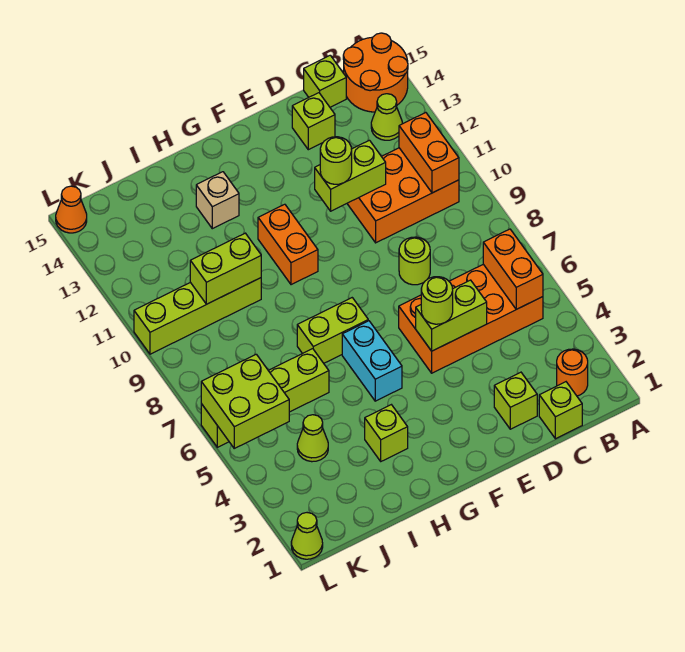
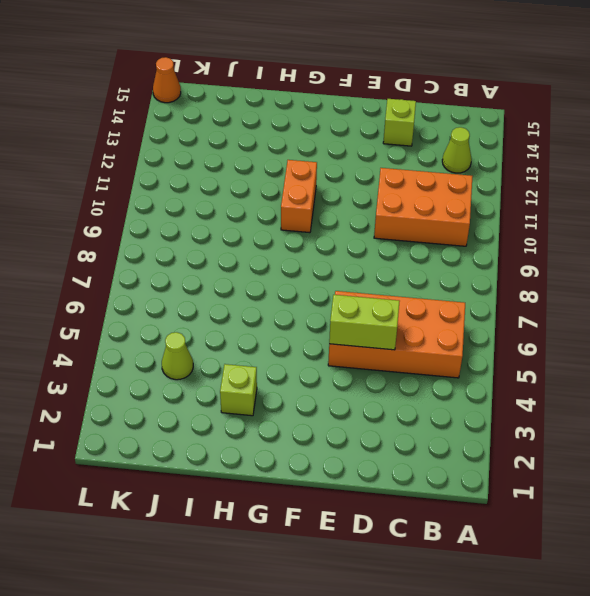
none -> orange 2x2 round brick [343,33,408,112]
none -> orange 1x1 round brick [557,349,588,396]
none -> lime 1x1 brick [539,382,582,439]

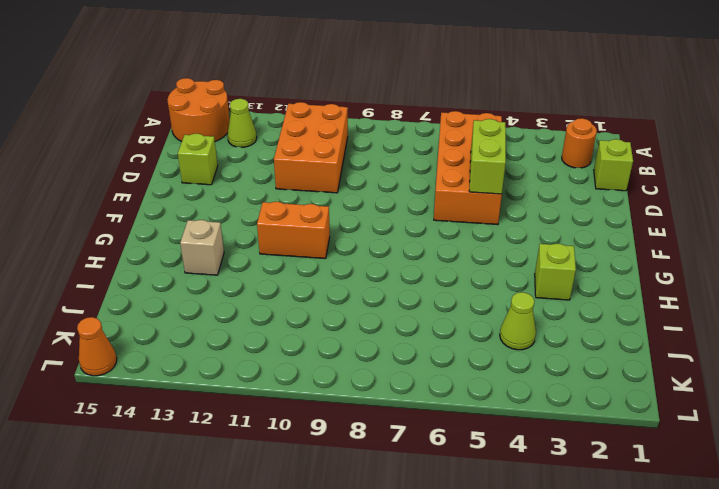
none -> lime 1x1 brick [304,55,346,107]
none -> lime 1x1 brick [494,372,537,429]
none -> lime 1x1 round brick [399,237,430,285]

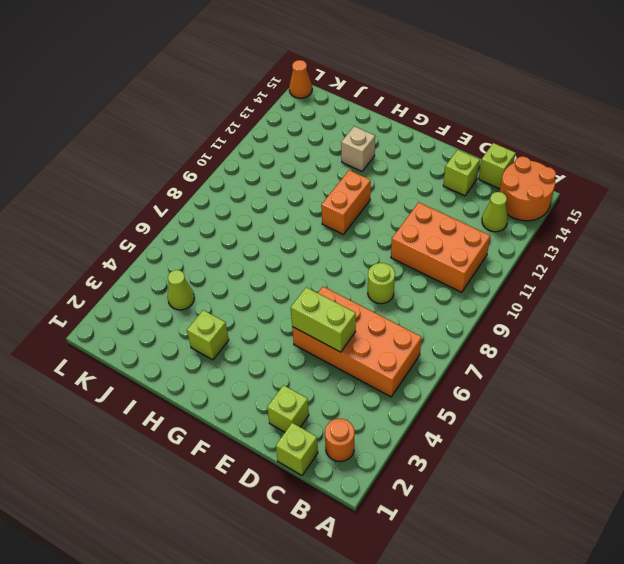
none -> cyan 1x2 brick [342,321,402,401]
none -> lime 1x2 brick [297,298,368,363]
none -> lime 1x4 brick [201,349,329,447]

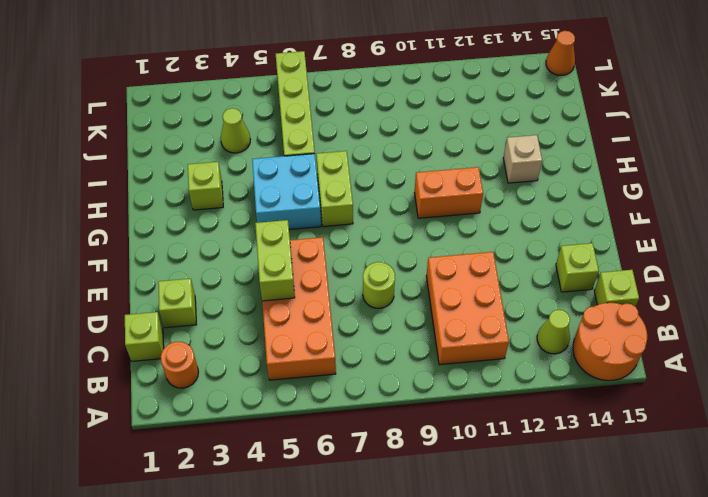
cyan 2x2 brick [252,154,321,230] -> cyan 1x2 brick [342,321,402,401]
none -> lime 1x4 brick [134,278,261,354]
none -> lime 1x1 cone [291,513,323,559]
none -> orange 1x2 brick [483,229,543,309]

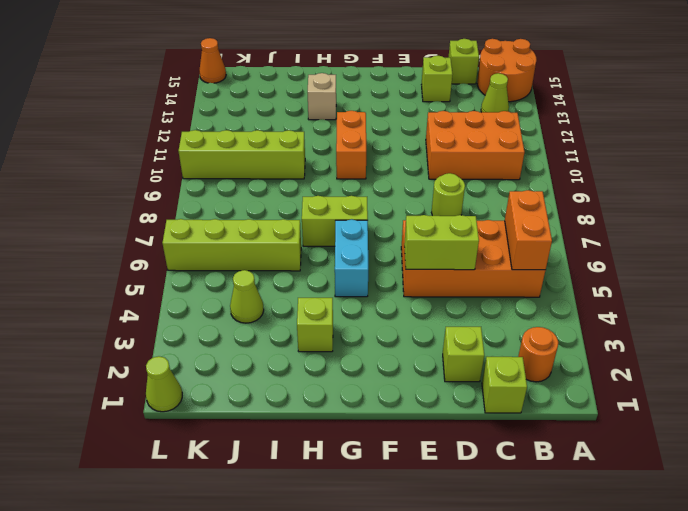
none -> orange 1x2 brick [399,113,459,193]
none -> lime 1x2 brick [315,140,386,211]
none -> lime 1x2 brick [190,233,261,304]

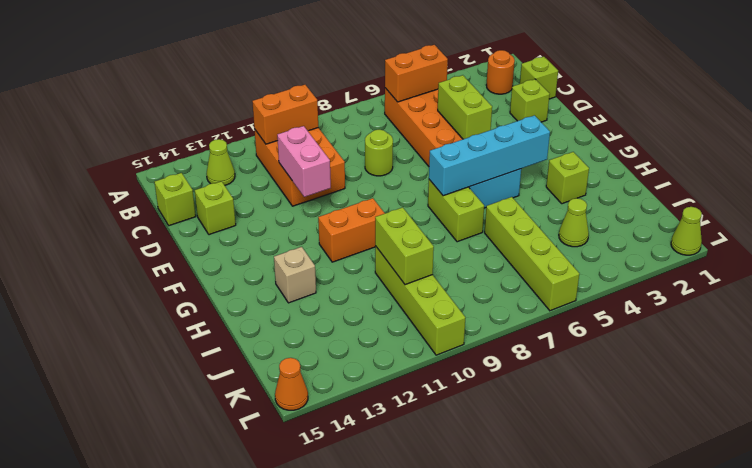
pink 1x2 brick [277,126,331,197] -> lime 1x2 brick [315,140,386,211]
cyan 1x4 brick [429,115,550,196] -> none
none -> orange 2x2 round brick [343,33,408,112]
none -> lime 2x2 brick [201,354,289,448]
none -> lime 1x1 round brick [421,277,453,324]

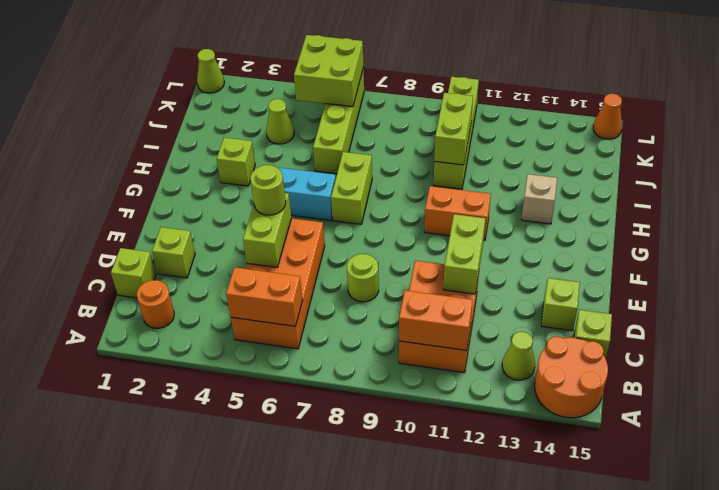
none -> lime 1x1 round brick [320,137,352,184]

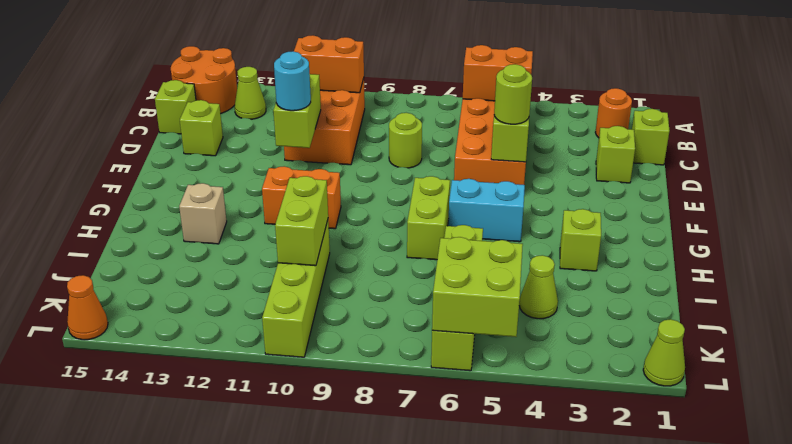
cyan 1x1 round brick [274,51,311,111] -> lime 1x1 round brick [320,137,352,184]

